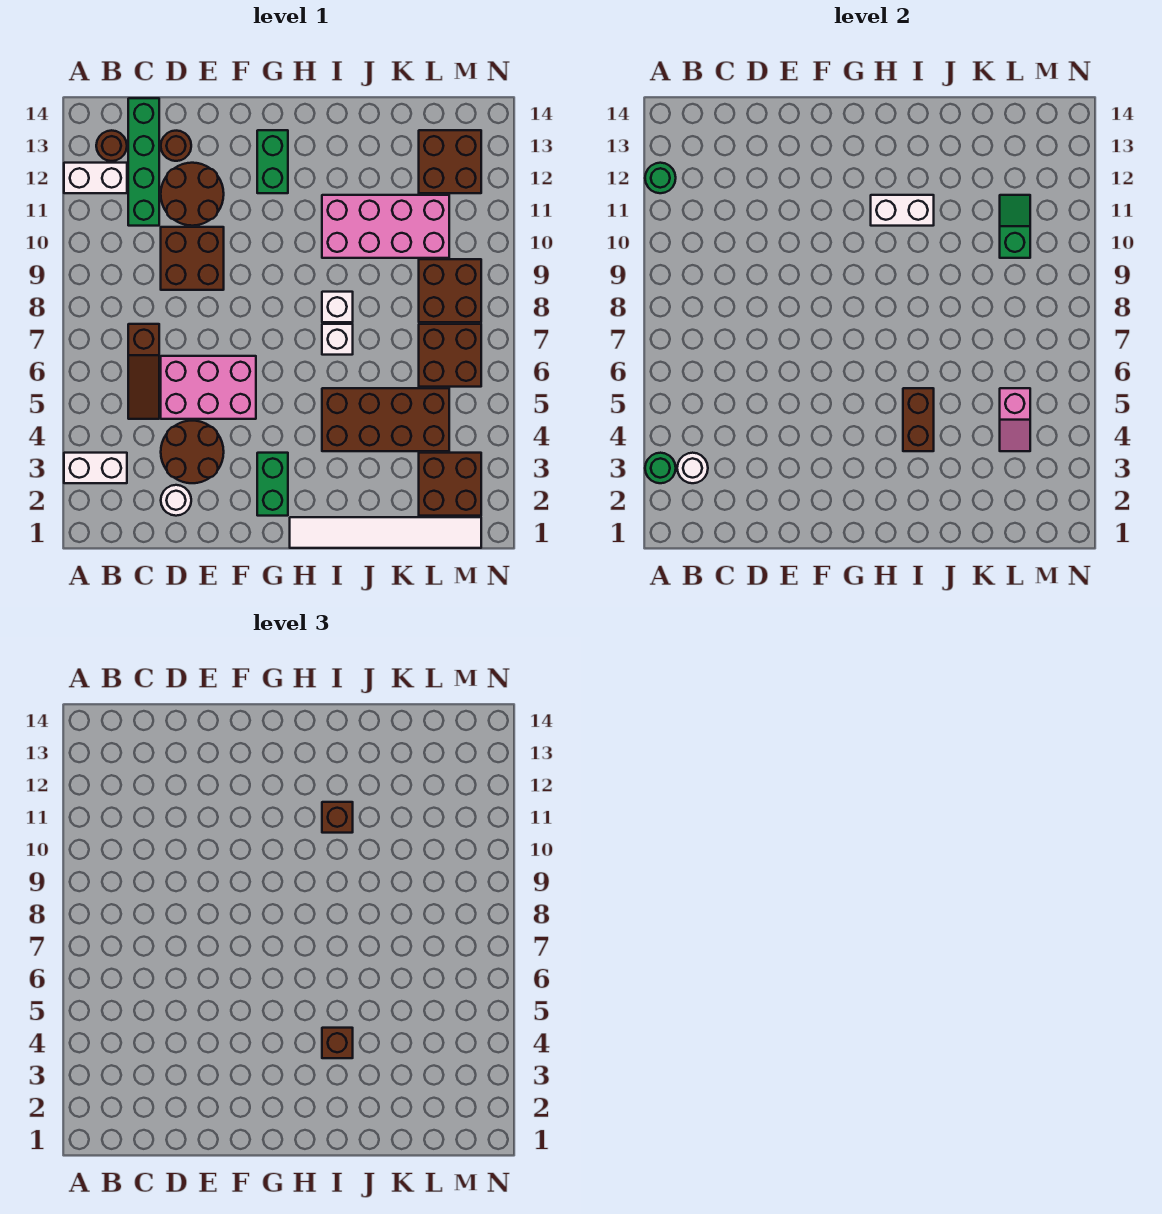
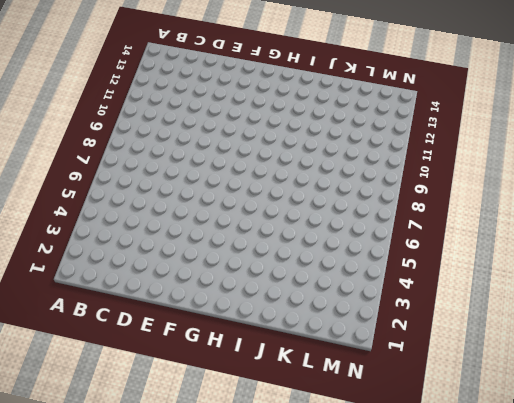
none -> white 1x2 brick [64,453,127,483]
none -> white 1x2 brick [64,163,127,193]
none -> brown 1x1 round brick [96,130,127,161]
none -> brown 1x3 slope [128,324,159,419]

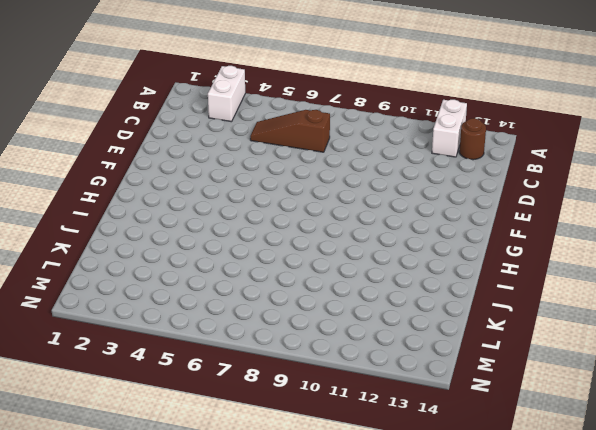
none -> green 1x4 brick [128,98,159,226]
none -> white 1x1 round brick [161,485,191,516]
none -> brown 2x2 round brick [161,421,224,483]
none -> pink 2x3 brick [161,356,256,419]

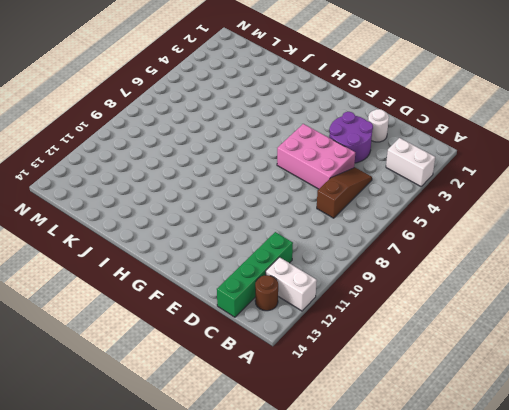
purple 2x2 round brick [329,112,373,163] -> brown 2x2 round brick [161,421,224,483]
none -> brown 2x2 brick [161,227,224,290]
none -> brown 2x2 round brick [161,163,224,226]
none -> brown 1x1 round brick [161,131,191,161]
none -> green 1x2 brick [257,453,288,516]

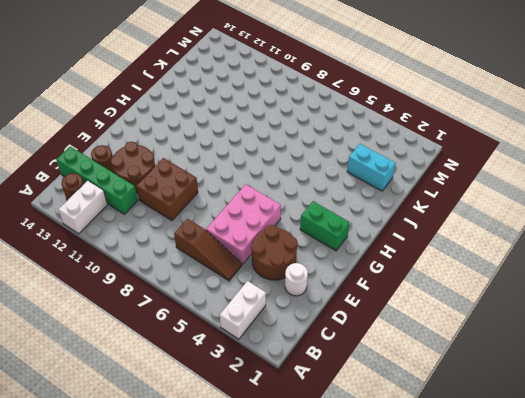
cyan 1x2 brick [347,144,396,191] -> none
none -> green 1x2 brick [257,130,288,193]
none -> white 1x6 tile [290,517,481,548]
none -> brown 2x4 brick [322,388,449,451]
none -> white 1x1 brick [322,324,353,355]

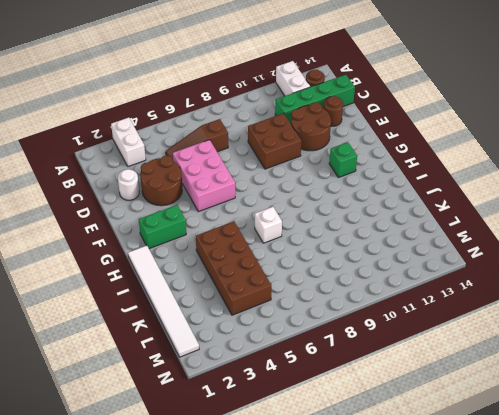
green 1x1 brick [329,142,357,178] -> green 1x2 brick [257,130,288,193]
none -> white 1x1 brick [322,292,353,322]
none -> pink 2x4 brick [322,195,449,258]
none -> brown 2x2 brick [419,453,481,516]
none -> brown 2x2 brick [419,324,481,387]

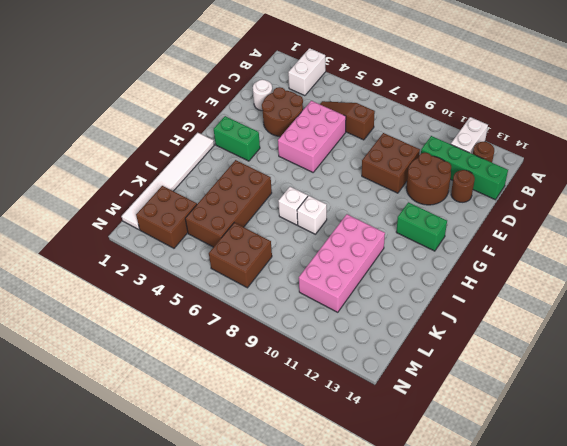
none -> brown 2x2 brick [419,259,481,322]
none -> brown 2x2 brick [419,130,481,193]
none -> green 1x1 round brick [645,453,676,483]
none -> green 1x1 round brick [645,163,676,193]

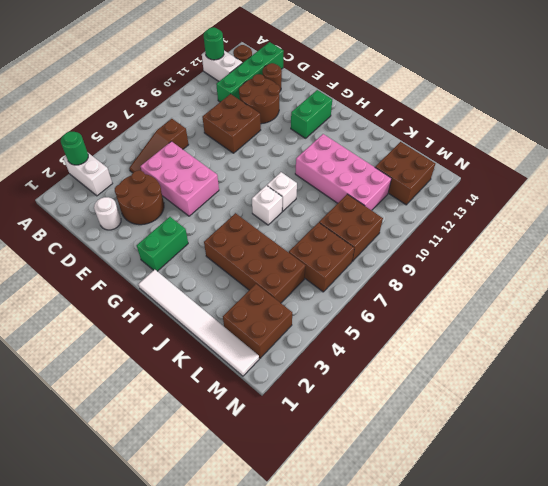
none -> white 1x1 round brick [677,453,708,483]
none -> white 1x2 brick [871,195,934,226]
none -> brown 1x2 brick [903,388,934,451]
none -> pink 1x2 slope [1000,388,1030,451]

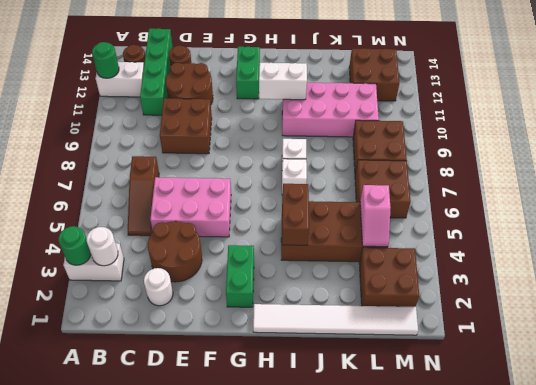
none -> green 1x2 slope [1000,195,1030,258]
none -> brown 1x1 brick [322,1028,353,1058]
none -> brown 1x1 brick [322,802,353,833]

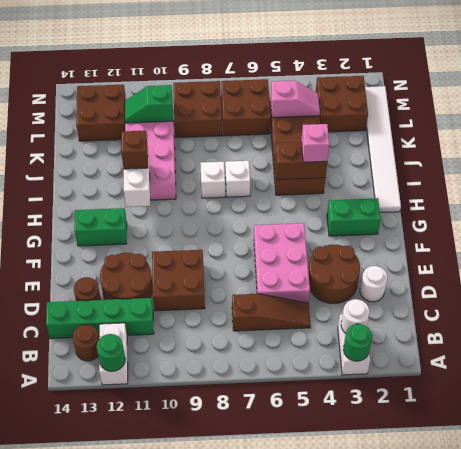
pink 1x1 brick [301,124,329,162] -> brown 1x1 brick [322,1028,353,1058]

